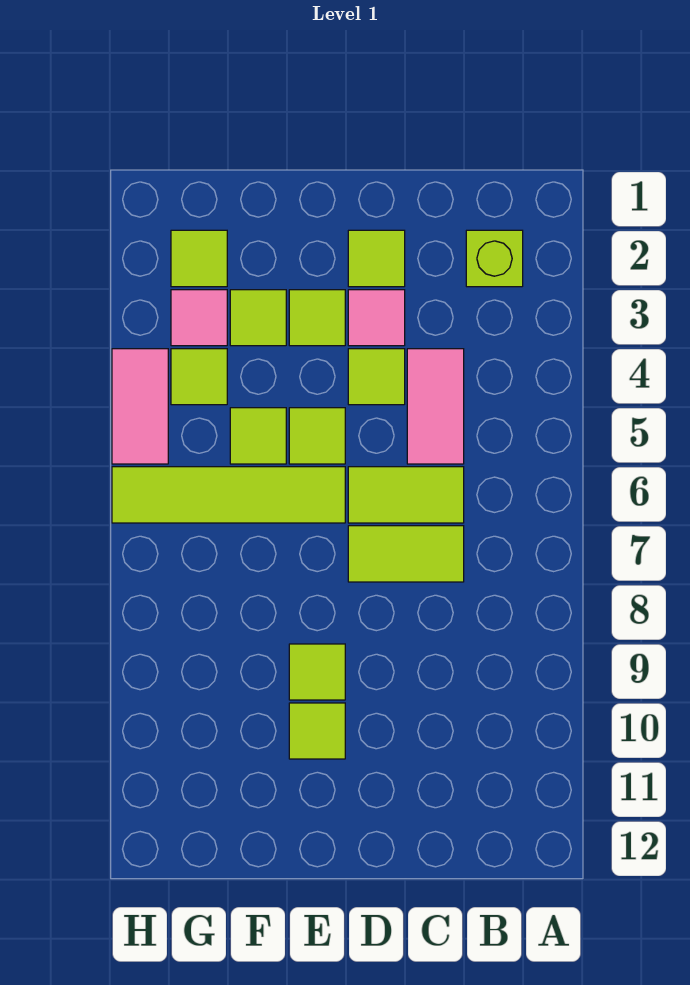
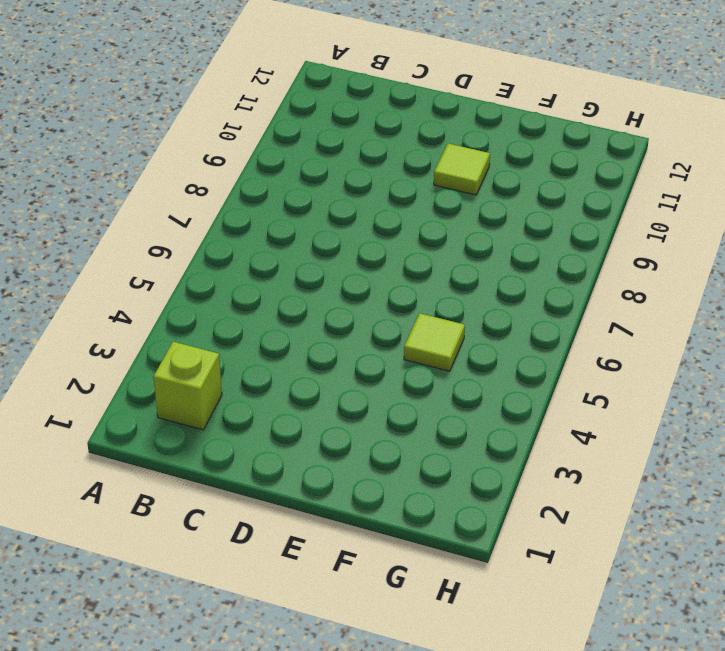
none -> pink 1x2 tile [407,349,464,464]
none -> lime 1x2 tile [348,467,464,523]
none -> lime 1x2 tile [348,526,464,582]

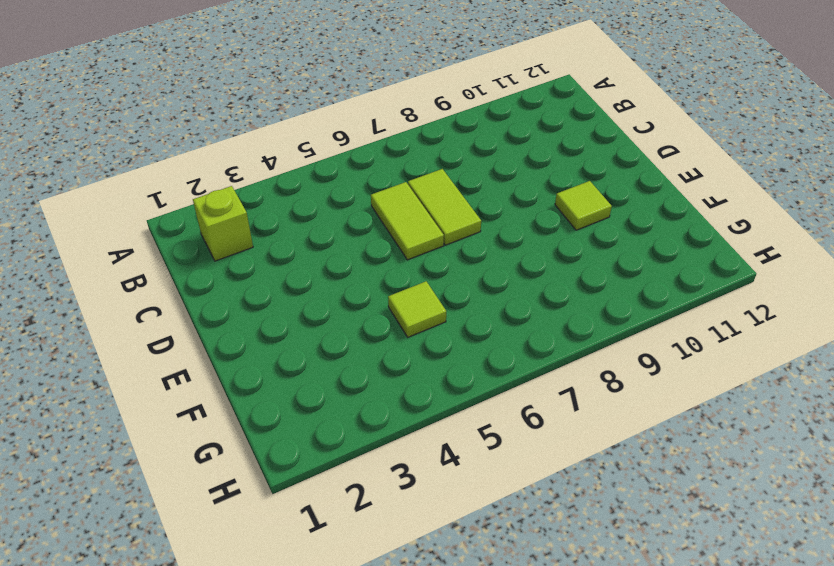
none -> pink 1x2 tile [407,349,464,464]
none -> lime 1x1 tile [348,230,405,287]
none -> pink 1x1 tile [348,290,405,346]

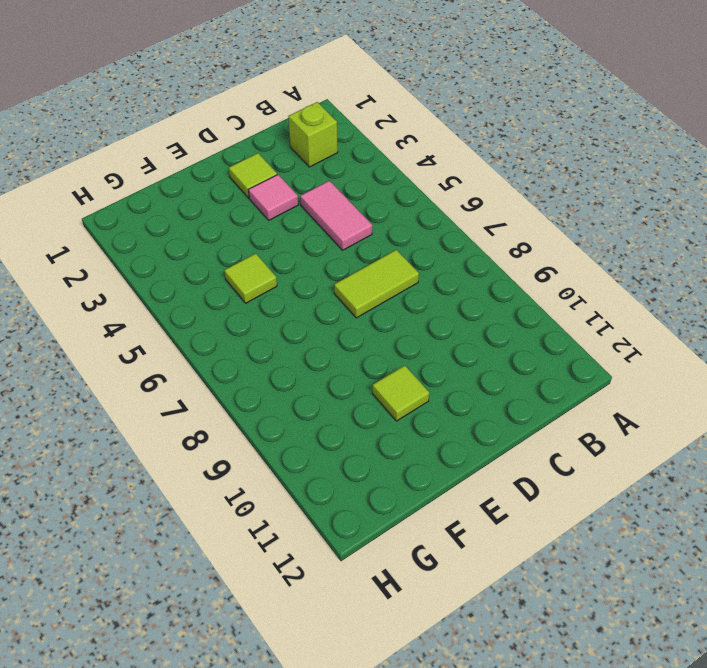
none -> lime 1x2 tile [348,467,464,523]
none -> lime 1x1 tile [348,349,405,405]
none -> lime 1x1 tile [289,290,345,346]

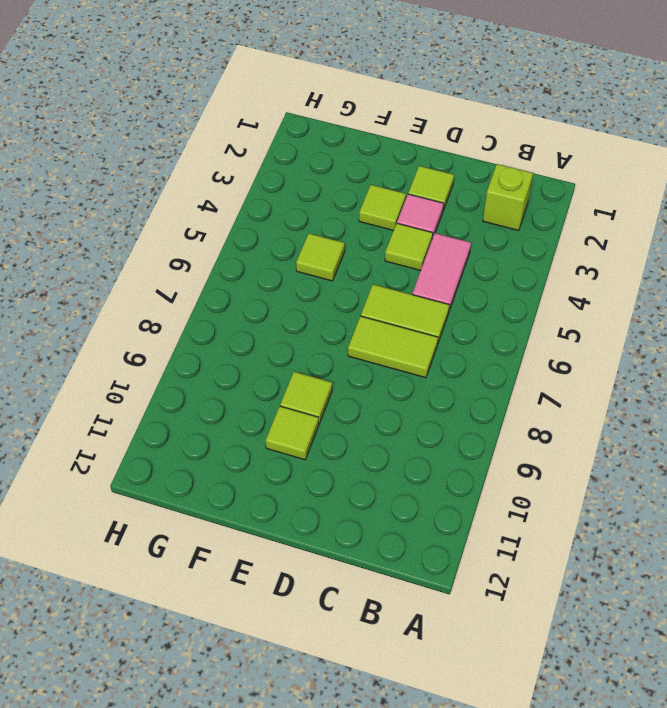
none -> lime 1x1 tile [289,408,345,464]
none -> lime 1x4 tile [112,467,345,523]
none -> lime 1x1 tile [230,290,286,346]

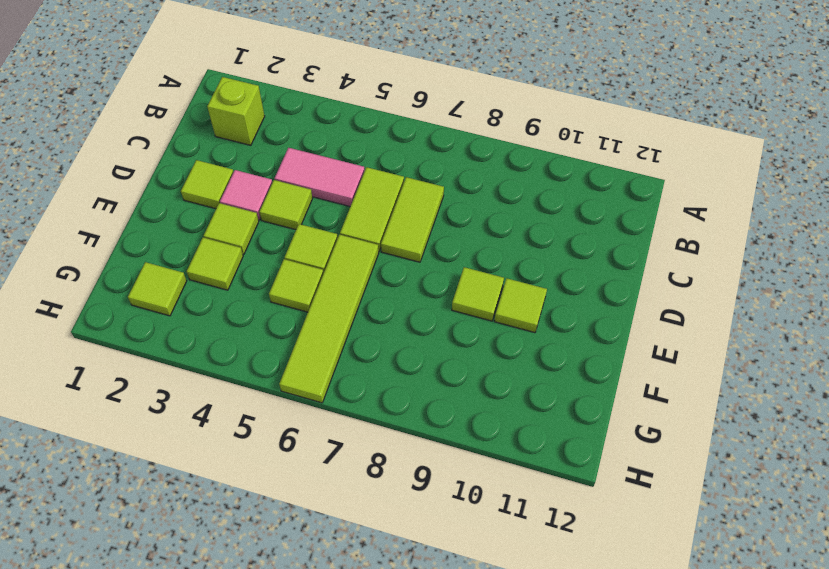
none -> pink 1x1 tile [171,290,227,346]
none -> lime 1x1 tile [171,349,227,405]
none -> pink 1x2 tile [112,349,168,464]

